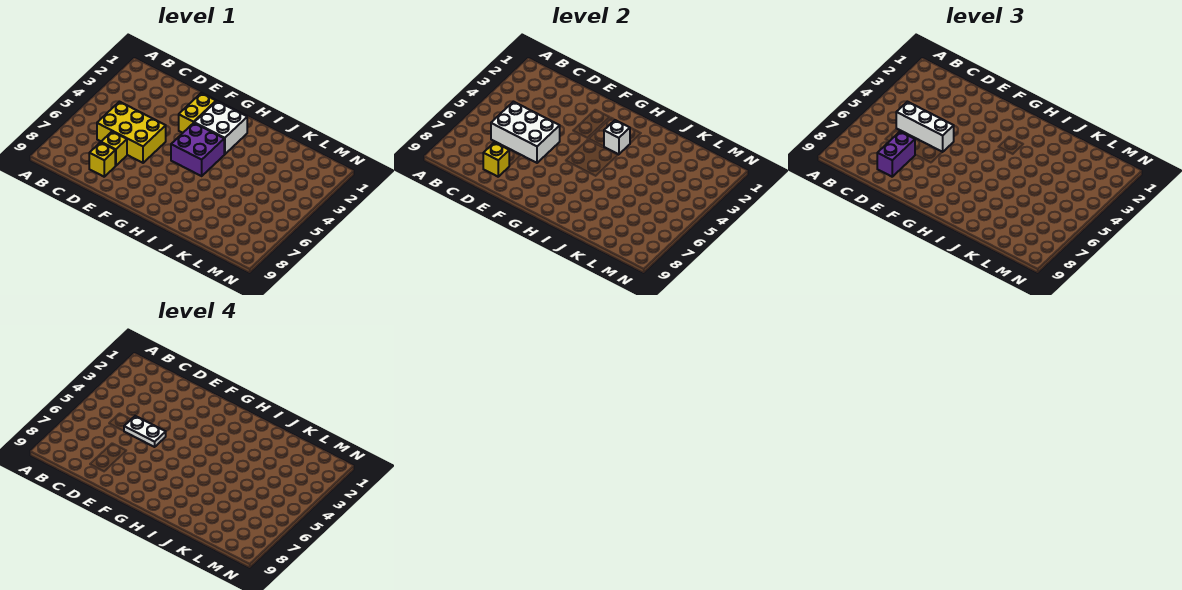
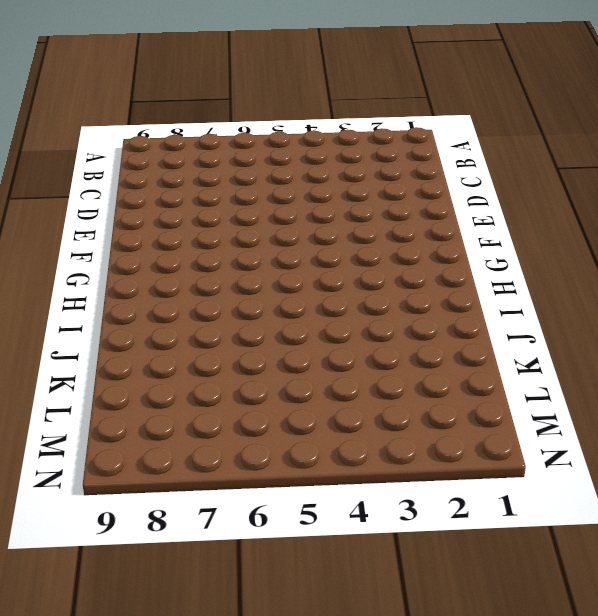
none -> yellow 2x3 brick [97,102,166,163]
none -> yellow 1x1 brick [101,132,127,166]
none -> yellow 1x1 brick [89,142,115,177]

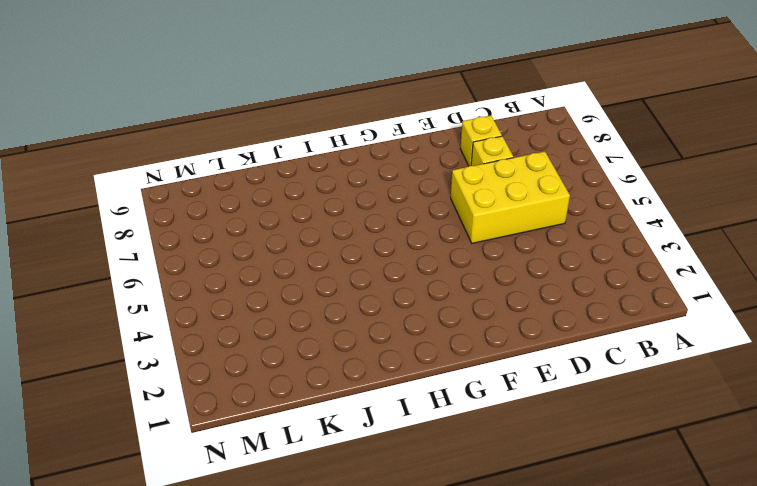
none -> yellow 1x2 brick [179,93,216,133]
none -> white 2x2 brick [194,101,247,154]
none -> purple 2x2 brick [171,123,224,176]

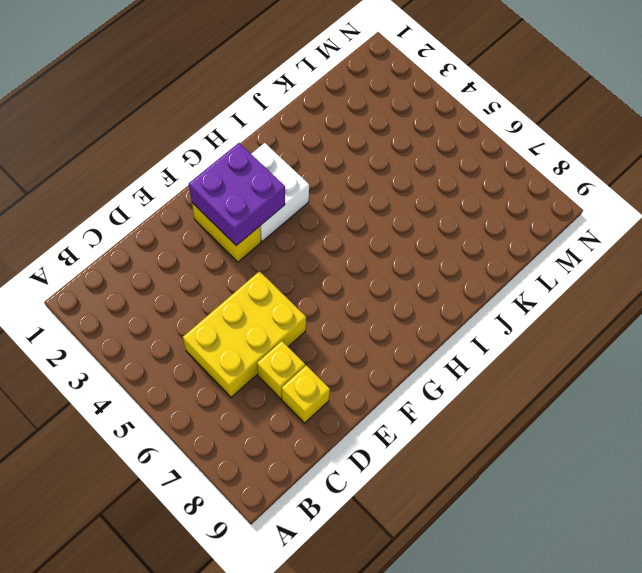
purple 2x2 brick [189,143,285,246] -> purple 2x2 brick moved to [171,123,224,176]
none -> white 2x3 brick [491,102,560,163]
none -> yellow 1x1 brick [483,142,509,177]
none -> white 1x1 brick [604,120,630,154]

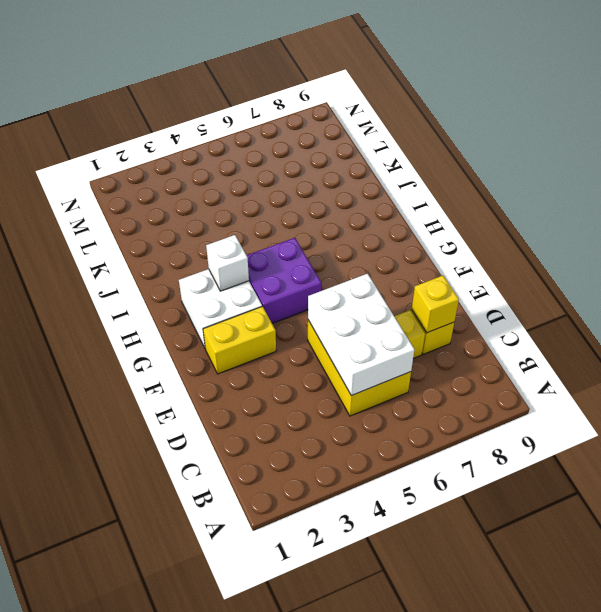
none -> white 1x3 brick [896,102,954,152]
none -> purple 1x2 brick [877,132,915,177]
none -> white 1x2 plate [124,416,166,447]

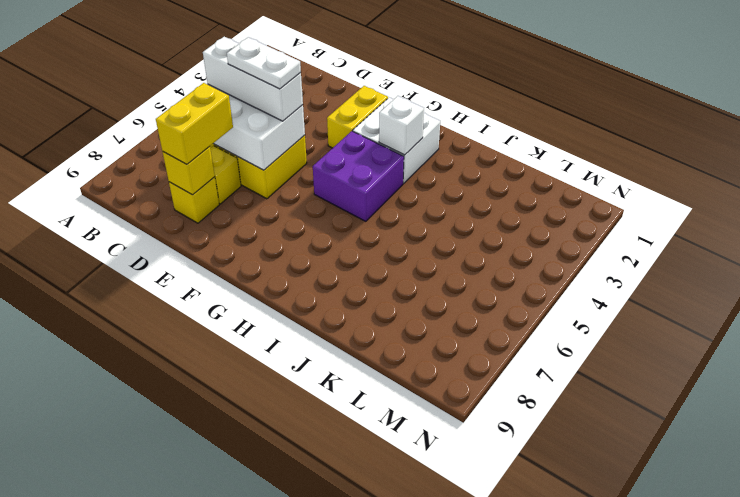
yellow 1x2 brick [156,83,233,164] -> purple 1x2 brick [877,132,915,177]

